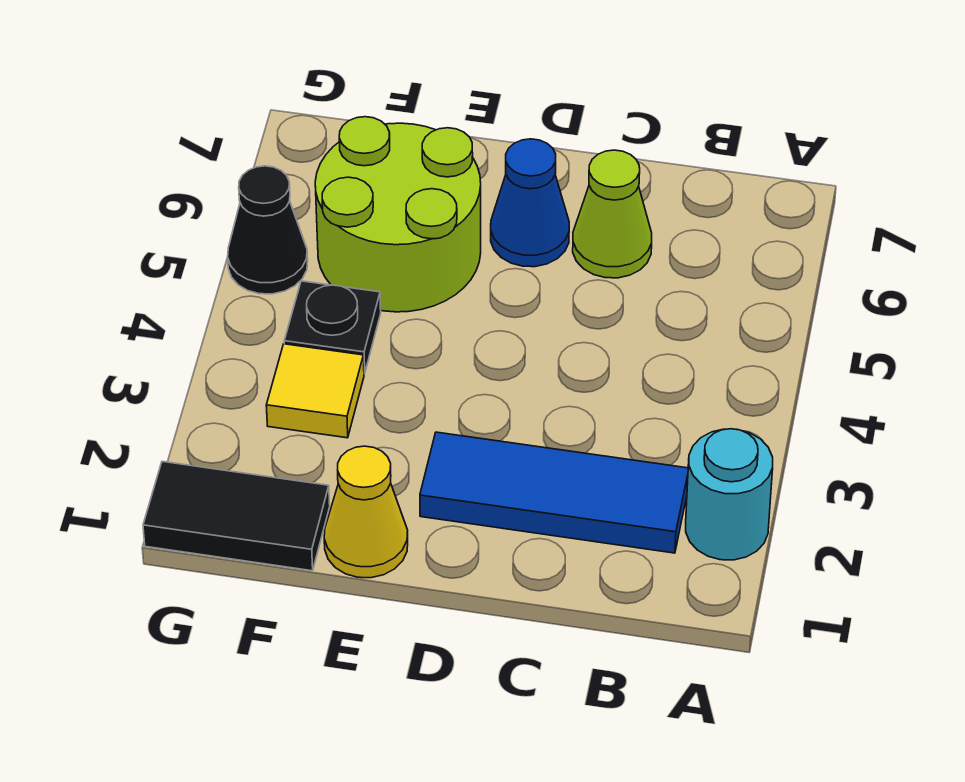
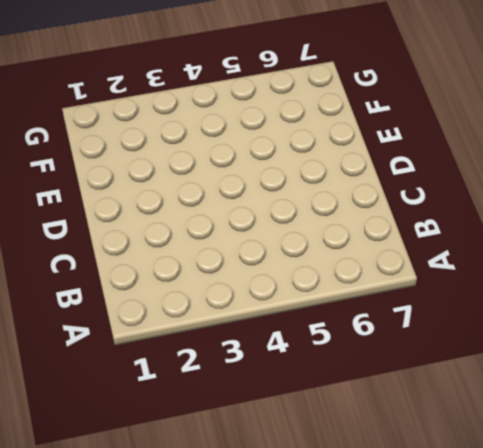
none -> cyan 1x1 round brick [686,429,773,560]
none -> blue 1x3 tile [420,432,688,553]

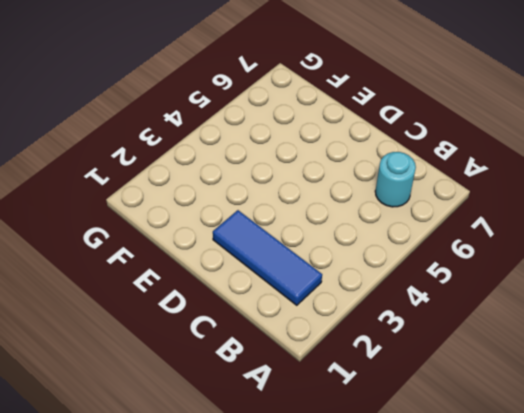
cyan 1x1 round brick [375,152,416,207] -> cyan 1x1 round brick moved to [686,429,773,560]
none -> lime 1x1 cone [573,150,652,278]
none -> blue 1x1 cone [491,139,569,267]

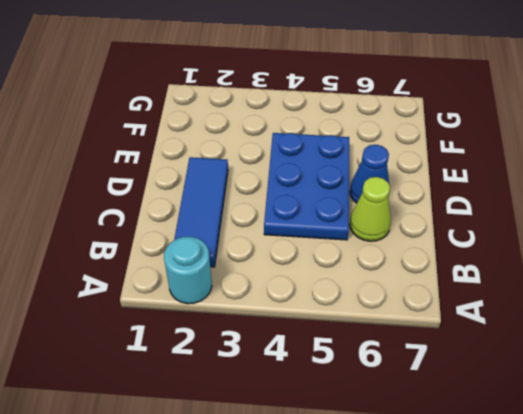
blue 2x3 plate [264,133,349,240] -> lime 2x2 round brick [315,117,481,312]
none -> yellow 1x1 cone [324,446,408,578]
none -> black 1x2 tile [143,461,330,571]

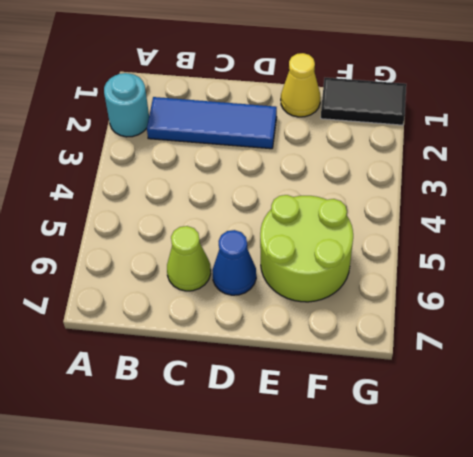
none -> yellow 1x1 tile [266,344,364,438]
none -> black 1x1 plate [284,281,381,374]

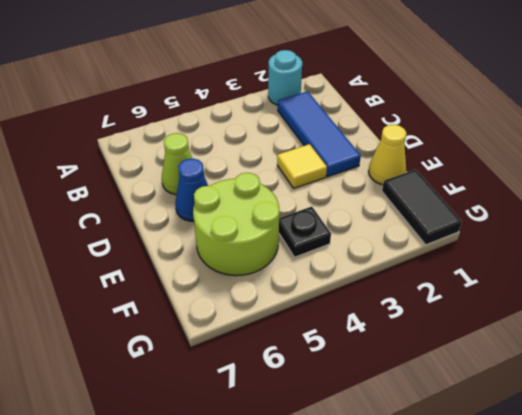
yellow 1x1 tile [277,144,327,188] -> yellow 1x1 tile moved to [266,344,364,438]
none -> black 1x1 cone [228,166,308,294]

